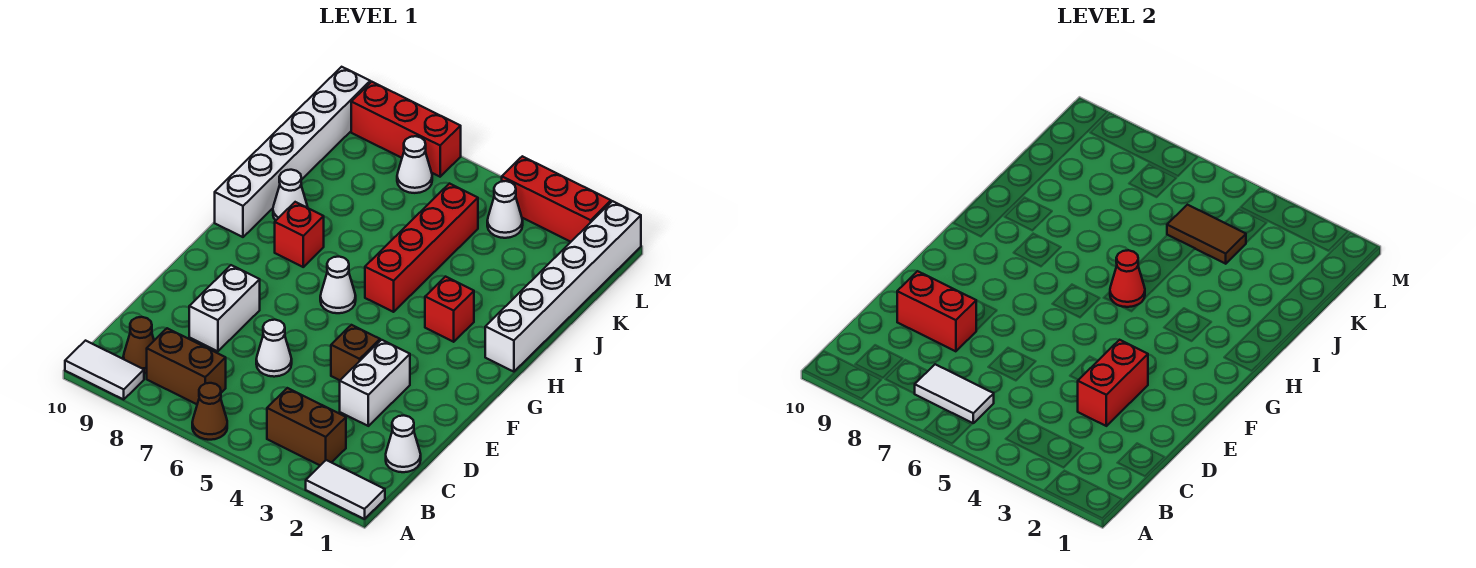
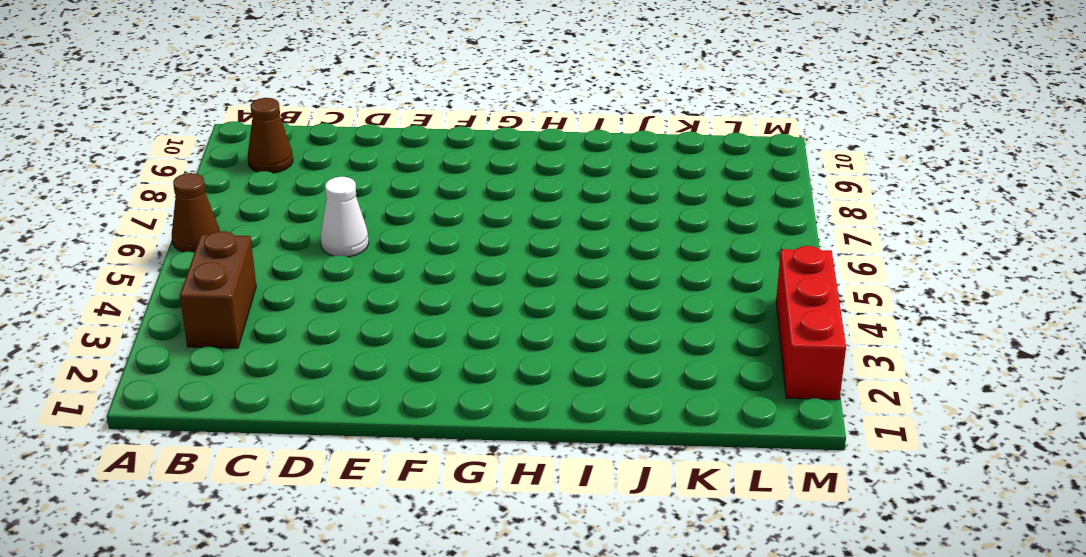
none -> white 1x2 tile [306,460,385,519]
none -> white 1x2 tile [65,341,144,399]
none -> brown 1x2 brick [147,328,226,404]

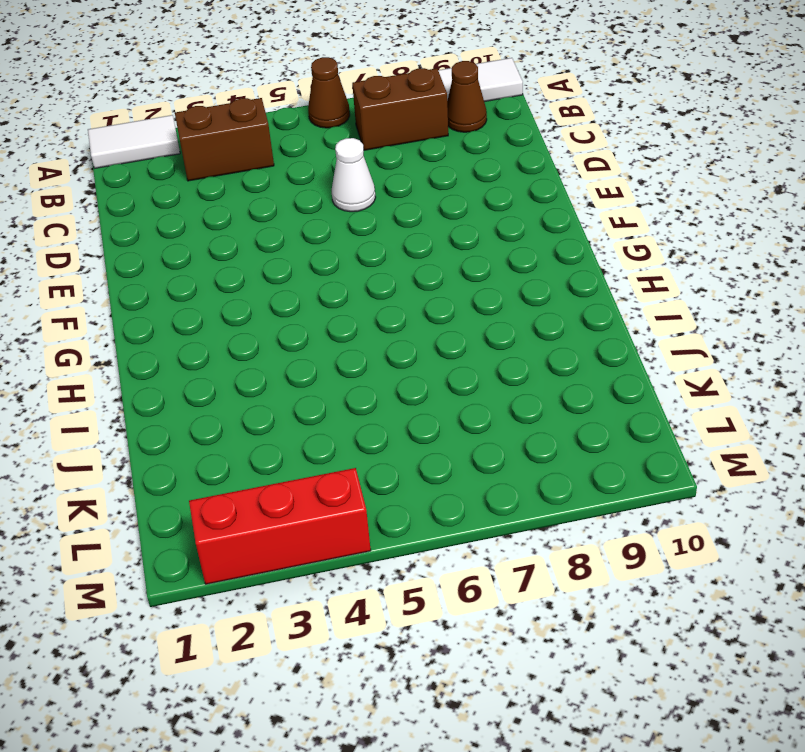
none -> white 1x1 cone [386,416,421,472]
none -> white 1x2 brick [340,340,410,426]
none -> white 1x2 brick [189,265,260,351]

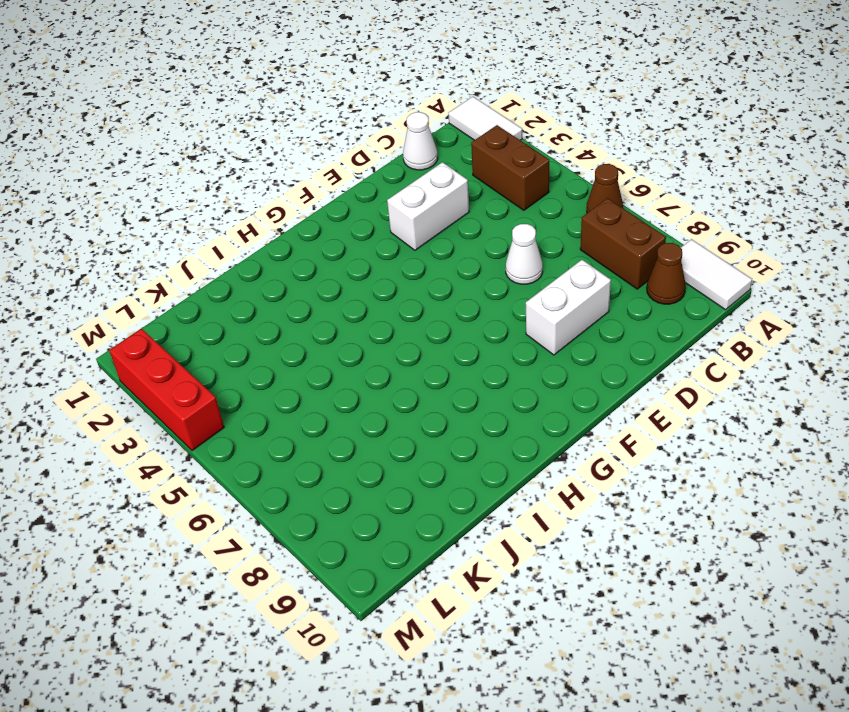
none -> brown 1x1 brick [331,325,380,380]
none -> white 1x1 cone [320,257,356,313]
none -> white 1x6 brick [485,201,641,372]

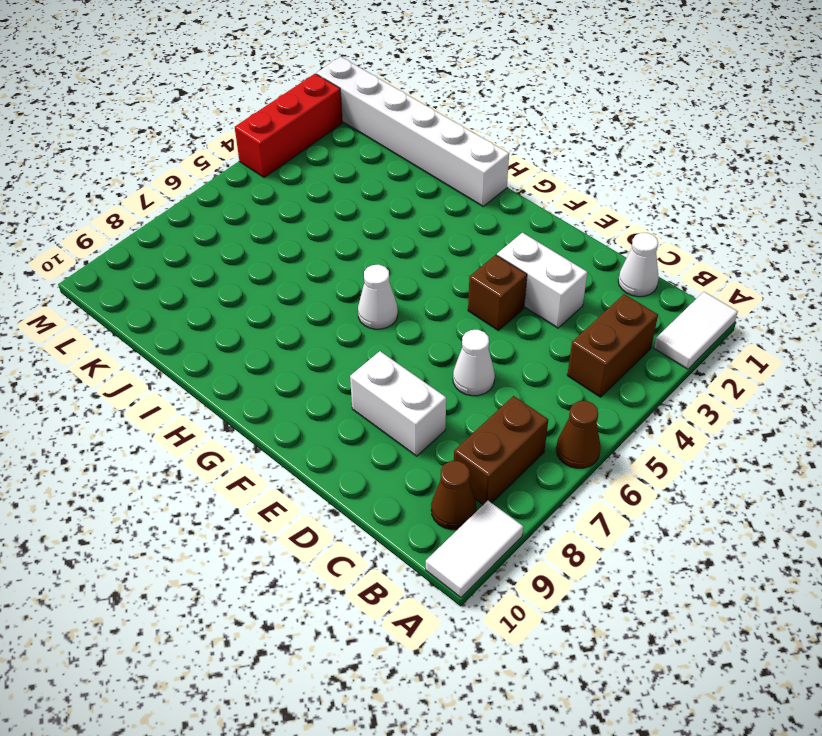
none -> red 1x1 brick [425,277,474,342]
none -> red 1x4 brick [365,184,478,312]
none -> red 1x1 brick [275,202,324,267]

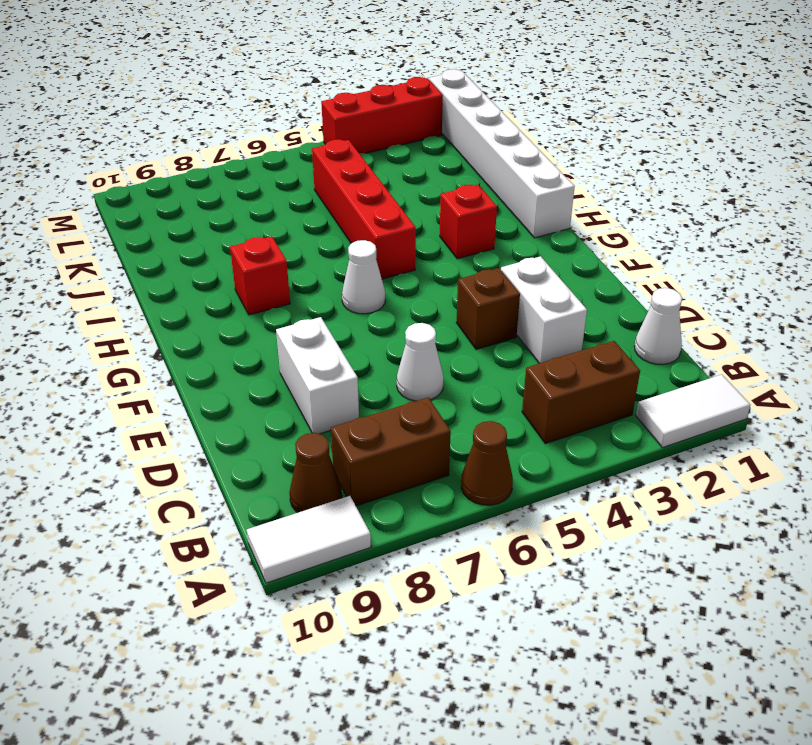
none -> white 1x6 brick [215,67,370,237]
none -> white 1x1 cone [273,170,308,220]
none -> white 1x1 cone [487,181,523,238]

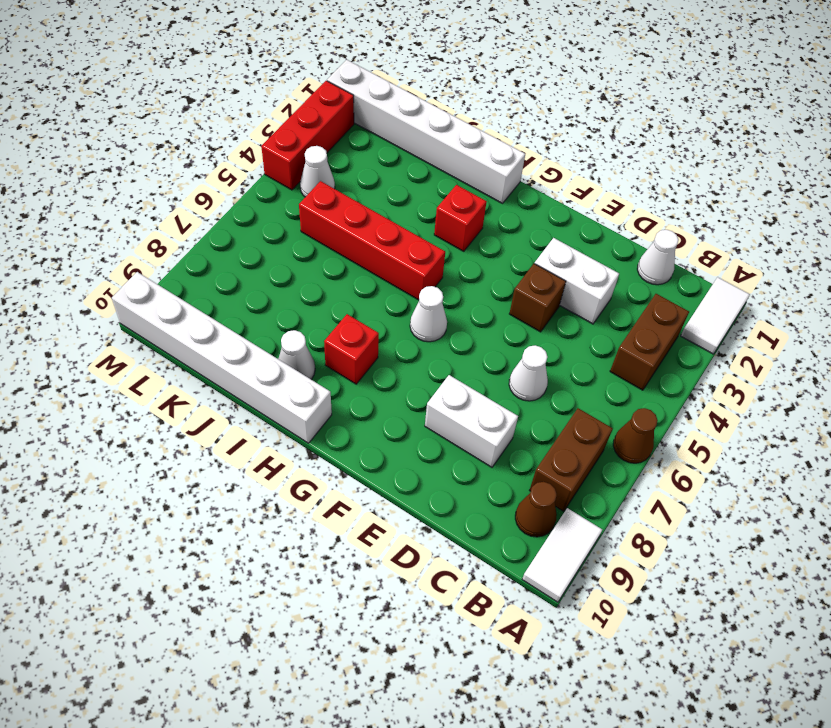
none -> white 1x1 cone [397,136,432,193]
none -> red 1x3 brick [351,82,461,177]
none -> white 1x2 tile [915,364,994,423]

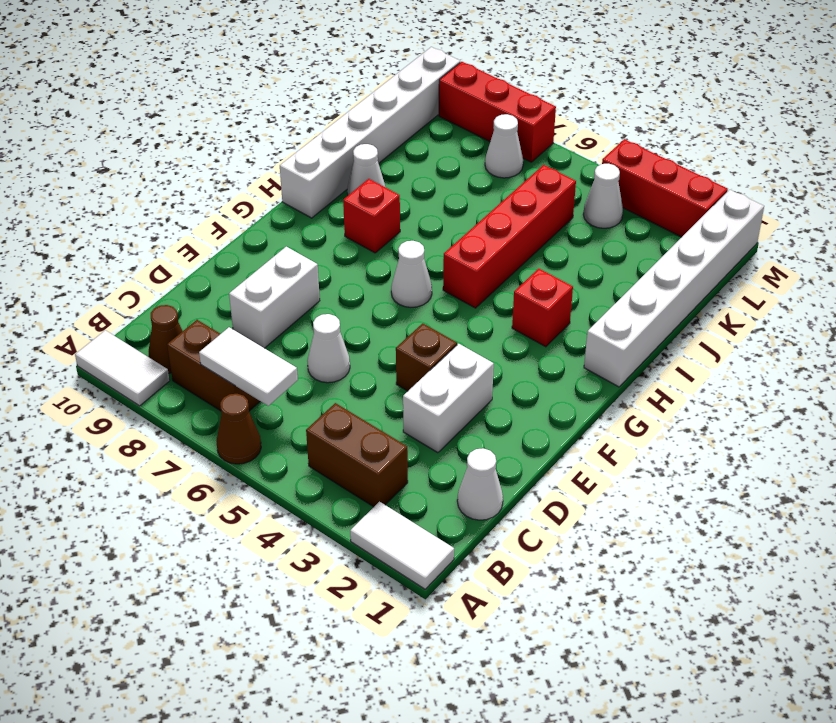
none -> red 1x2 brick [1078,340,1148,426]
none -> red 1x2 brick [897,271,976,351]
none -> red 1x1 cone [1110,250,1145,307]

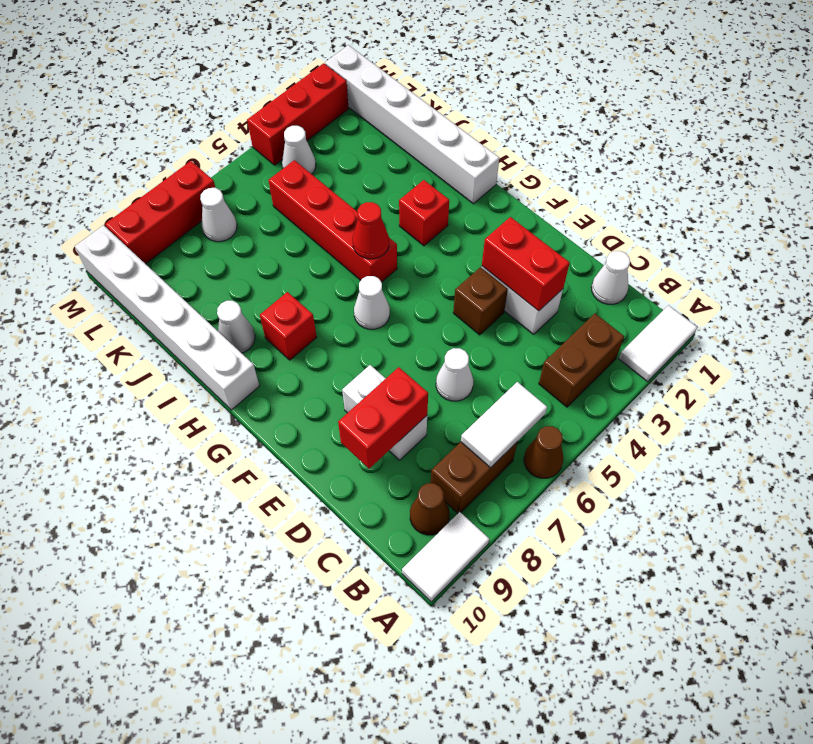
none -> brown 1x2 tile [1167,205,1246,264]

